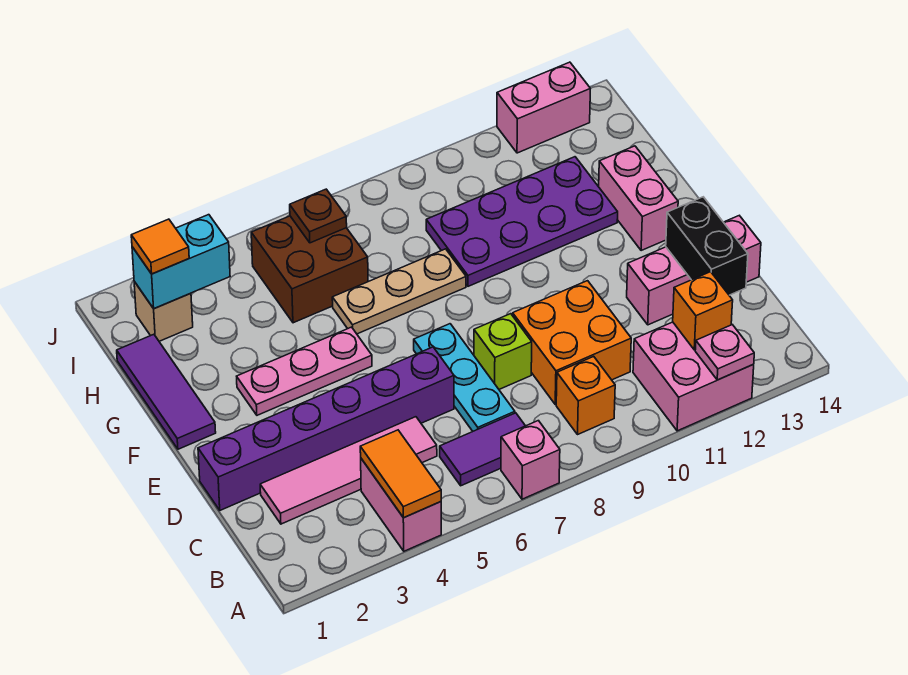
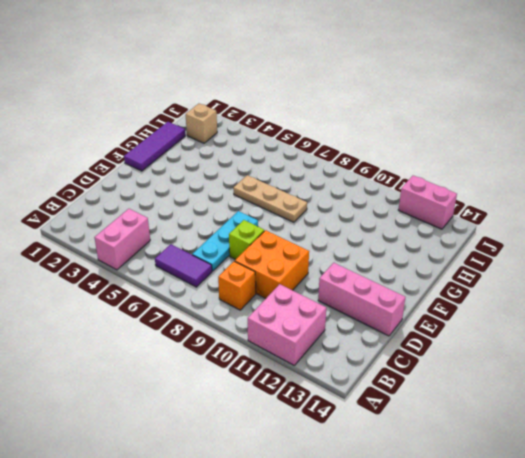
none -> pink 1x1 brick [501,421,560,499]
none -> pink 1x4 tile [260,417,437,524]
none -> purple 1x6 brick [198,347,454,510]

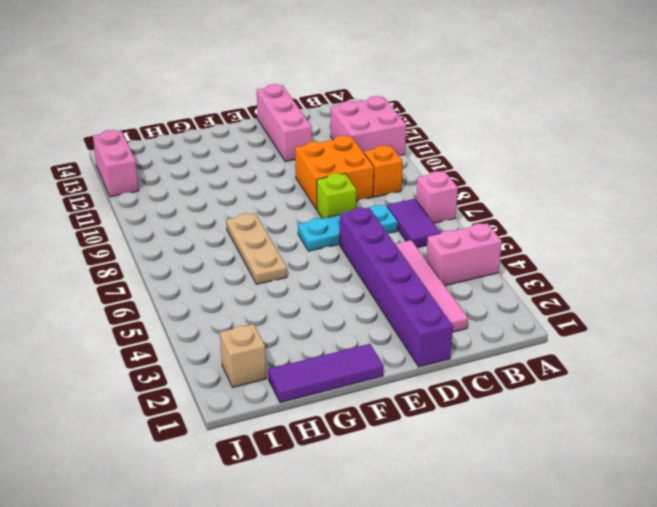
none -> pink 1x3 plate [237,327,372,415]
none -> pink 1x2 brick [599,146,678,251]
none -> purple 2x4 plate [426,157,618,286]

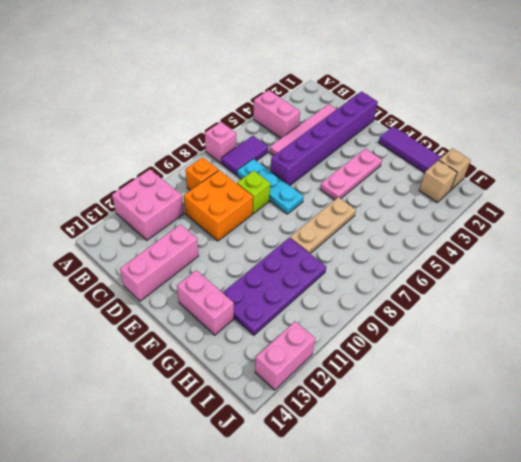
tan 1x1 brick [439,148,471,190] -> none
none -> brown 2x2 brick [251,216,368,323]
none -> orange 1x2 tile [360,430,441,518]
none -> pink 1x1 plate [695,325,754,380]

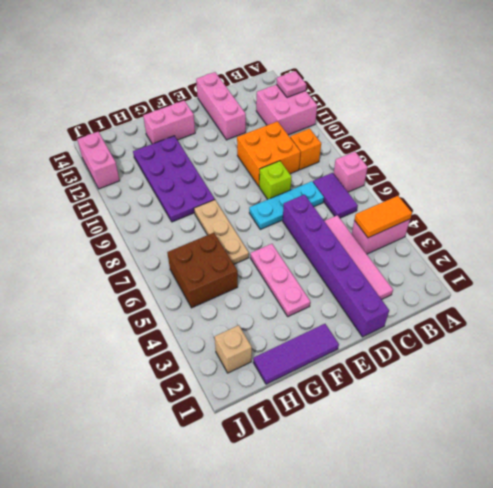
none -> orange 1x1 brick [673,272,733,350]
none -> black 1x2 brick [666,197,748,295]
none -> cyan 1x2 brick [132,215,230,309]

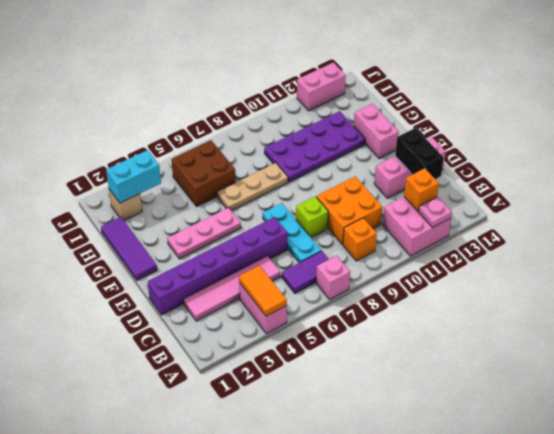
none -> brown 1x1 plate [290,189,347,243]
none -> orange 1x1 tile [131,219,189,274]

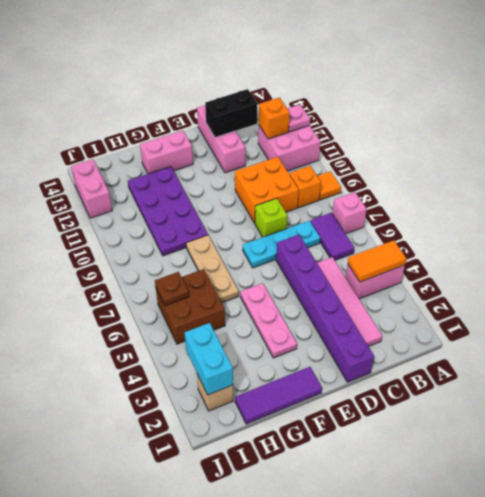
orange 1x1 tile [318,171,341,200] -> orange 1x1 tile moved to [131,219,189,274]

